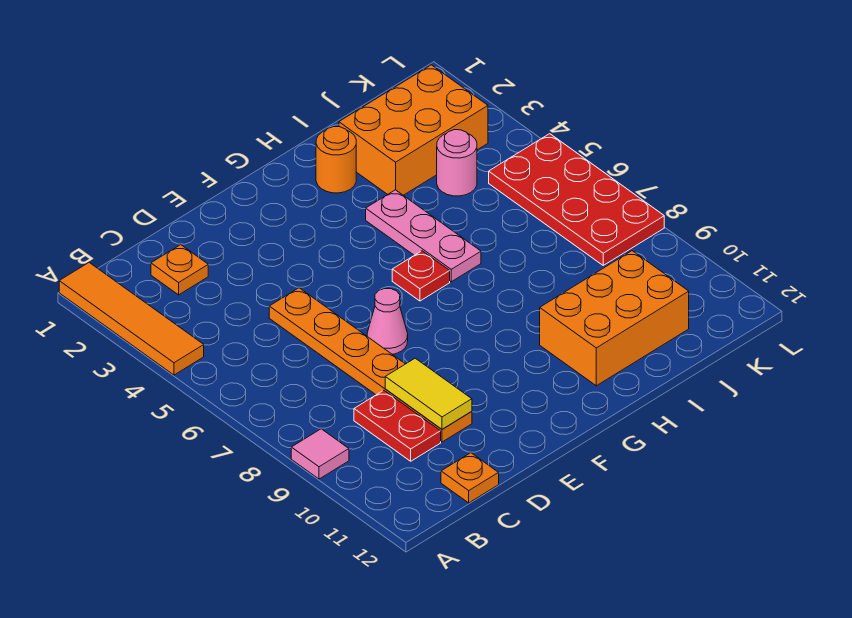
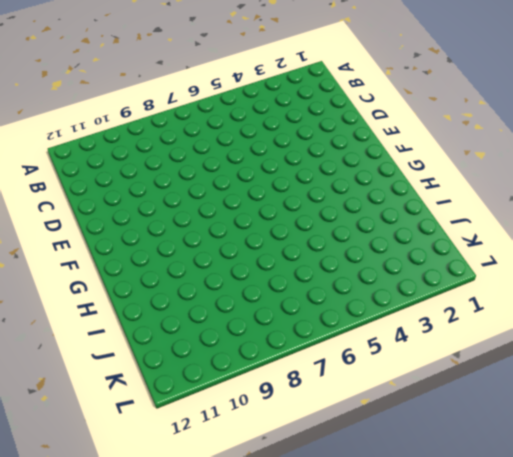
none -> orange 1x4 tile [59,263,204,375]
none -> pink 1x1 tile [291,429,349,479]
none -> orange 1x1 plate [151,245,208,295]

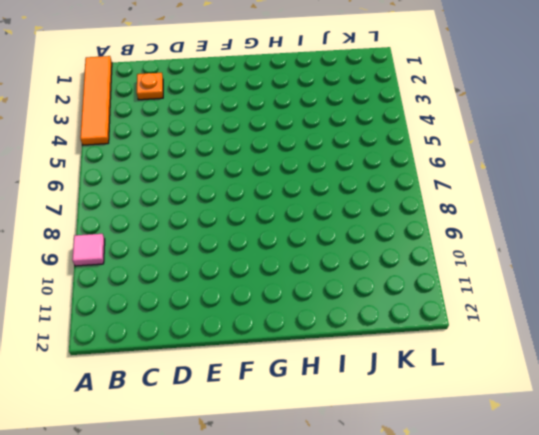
none -> red 1x2 plate [354,390,441,461]
none -> orange 1x1 plate [441,453,499,503]
none -> orange 1x6 plate [269,288,472,442]

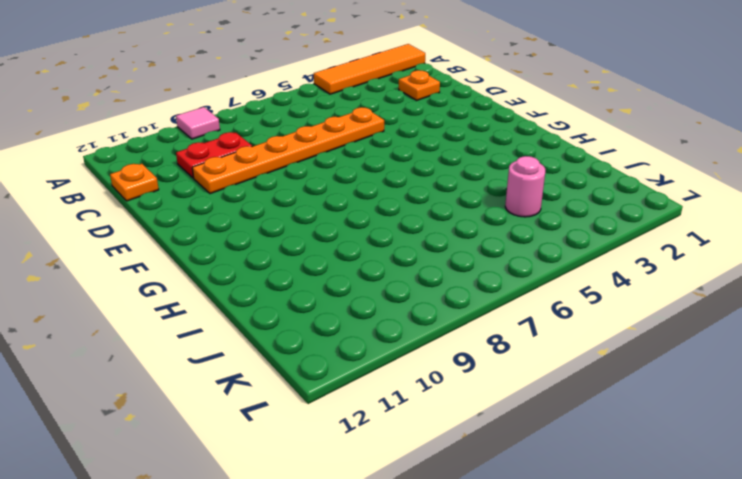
none -> pink 1x1 cone [367,289,408,354]
none -> red 1x1 plate [392,251,450,301]
none -> orange 1x1 round brick [316,127,356,193]

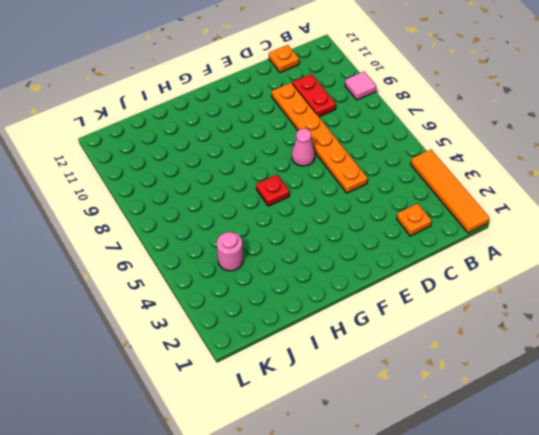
none -> orange 1x1 round brick [316,127,356,193]
none -> pink 1x3 plate [366,190,481,282]
none -> orange 2x3 brick [540,251,689,386]

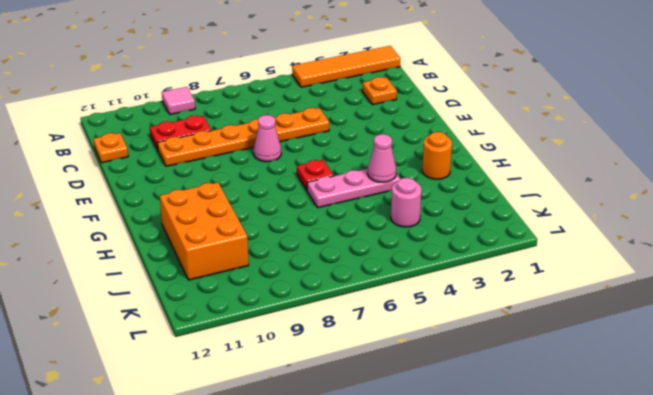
pink 1x1 cone [368,134,396,182] -> none
none -> orange 2x3 brick [339,65,488,195]
none -> red 2x4 plate [489,134,664,265]
none -> yellow 1x2 tile [385,358,472,429]

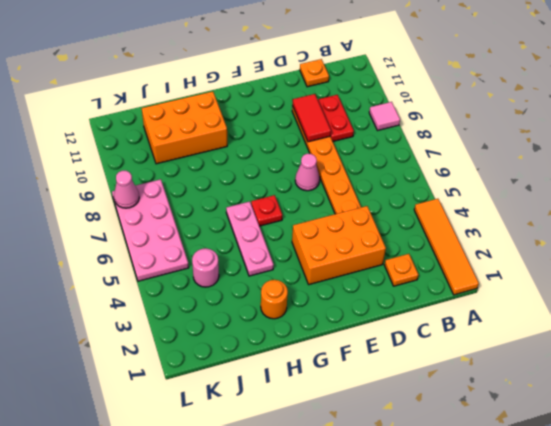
orange 2x3 brick [292,206,386,284] -> orange 2x3 brick moved to [339,65,488,195]
red 1x2 tile [292,94,331,142] -> yellow 1x2 tile [385,358,472,429]
pink 2x4 plate [112,179,189,281] -> red 2x4 plate [489,134,664,265]
pink 1x1 cone [114,171,139,208] -> none

